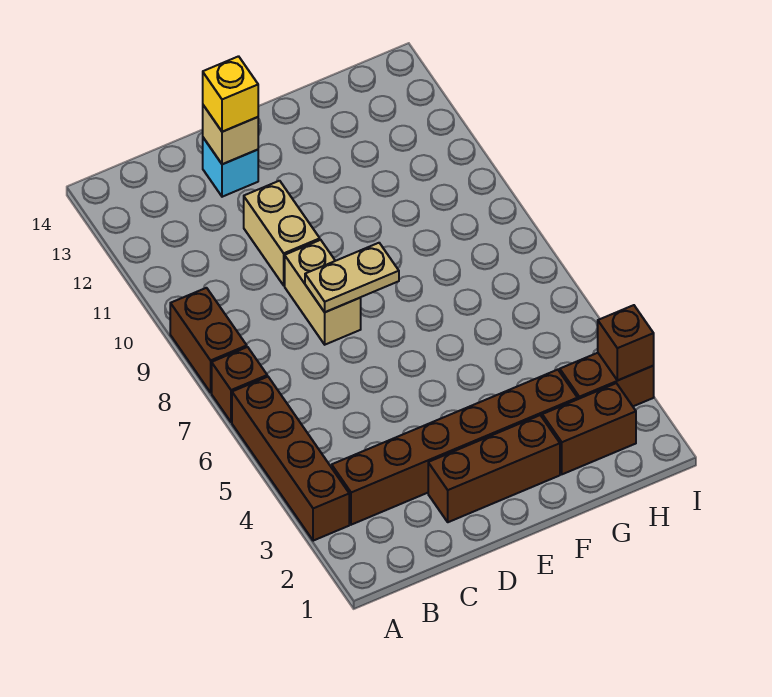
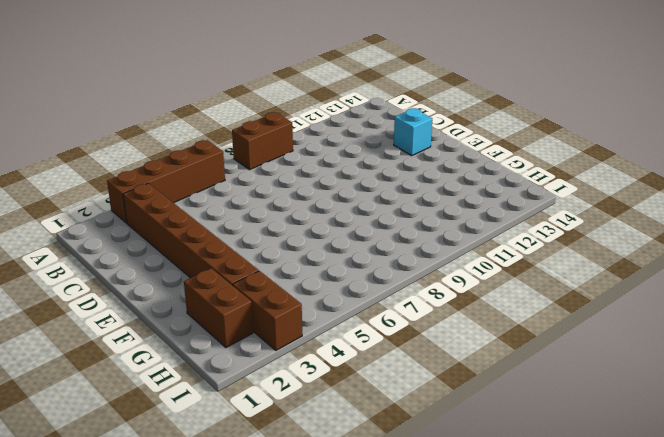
none -> brown 1x1 brick [212,347,267,422]
none -> brown 1x3 brick [428,415,560,522]
none -> tan 1x2 brick [285,240,361,345]

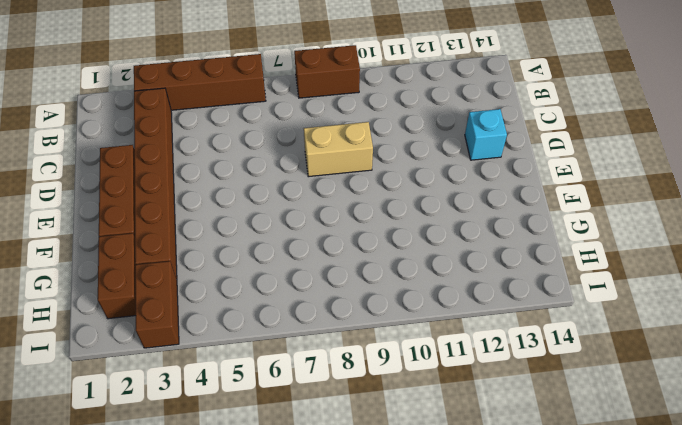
none -> brown 1x1 brick [212,347,267,422]
none -> tan 1x2 brick [244,181,320,285]
none -> tan 1x2 plate [305,243,399,312]

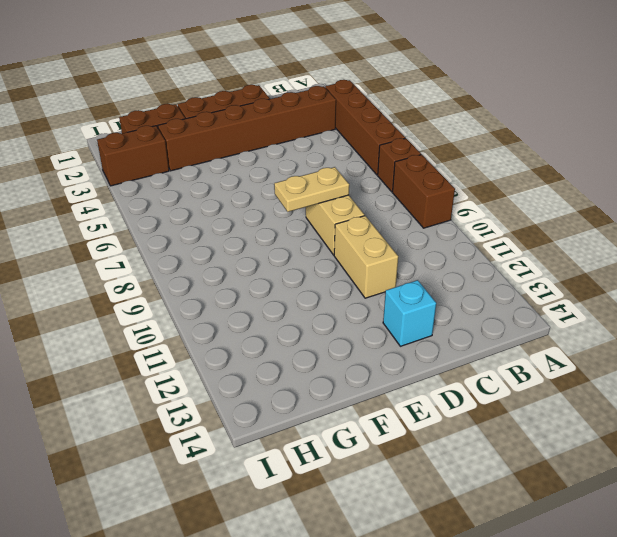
none -> tan 1x1 brick [203,105,258,164]
none -> brown 1x1 brick [598,305,654,380]
none -> yellow 1x1 brick [203,56,258,132]

